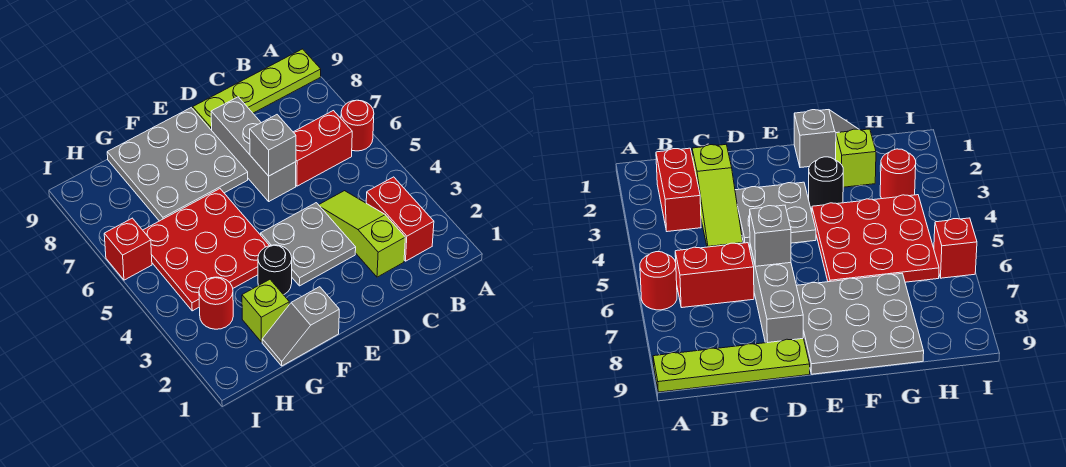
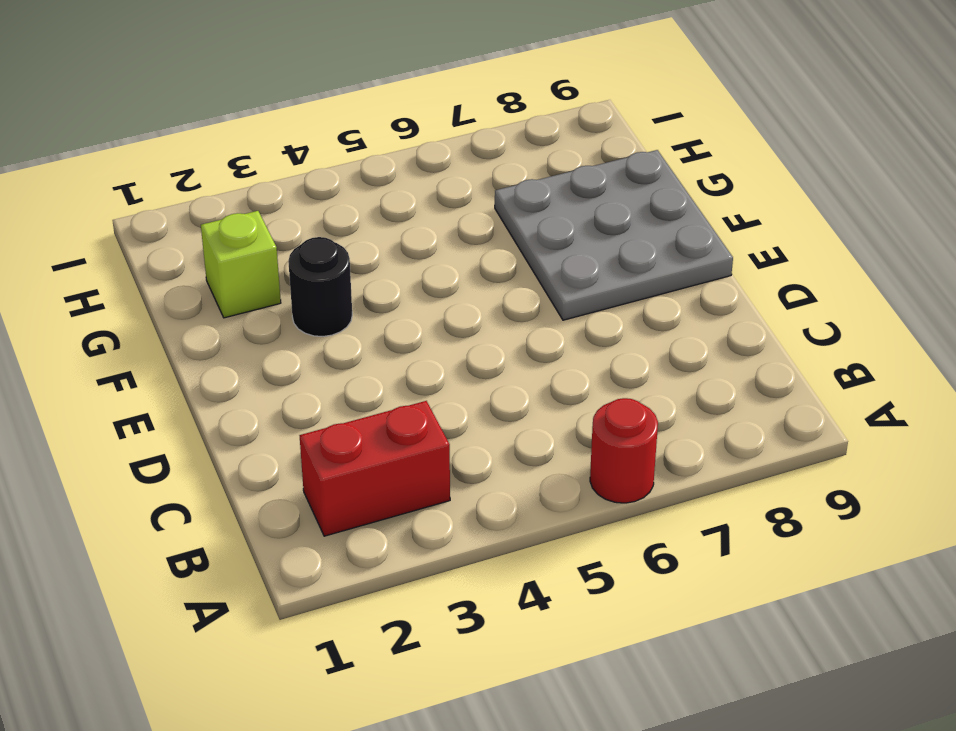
none -> lime 1x4 plate [193,49,321,130]
none -> red 1x2 brick [293,111,352,186]
none -> lime 1x3 slope [319,191,405,277]

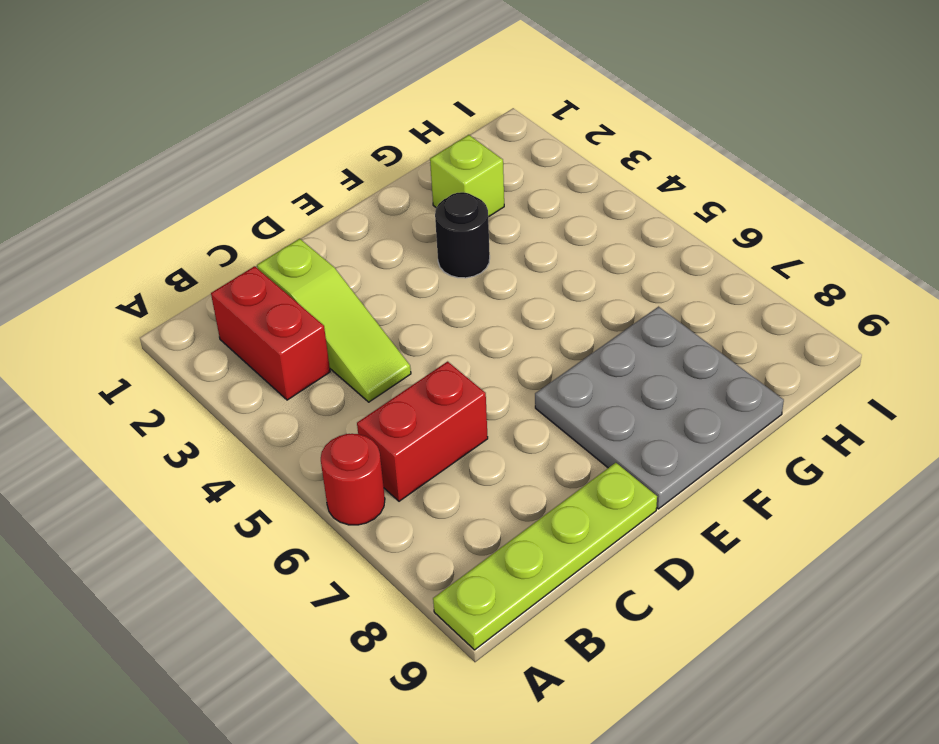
none -> grey 2x2 plate [261,203,356,286]
none -> grey 1x3 brick [211,97,296,201]
none -> grey 1x2 slope [262,287,339,366]

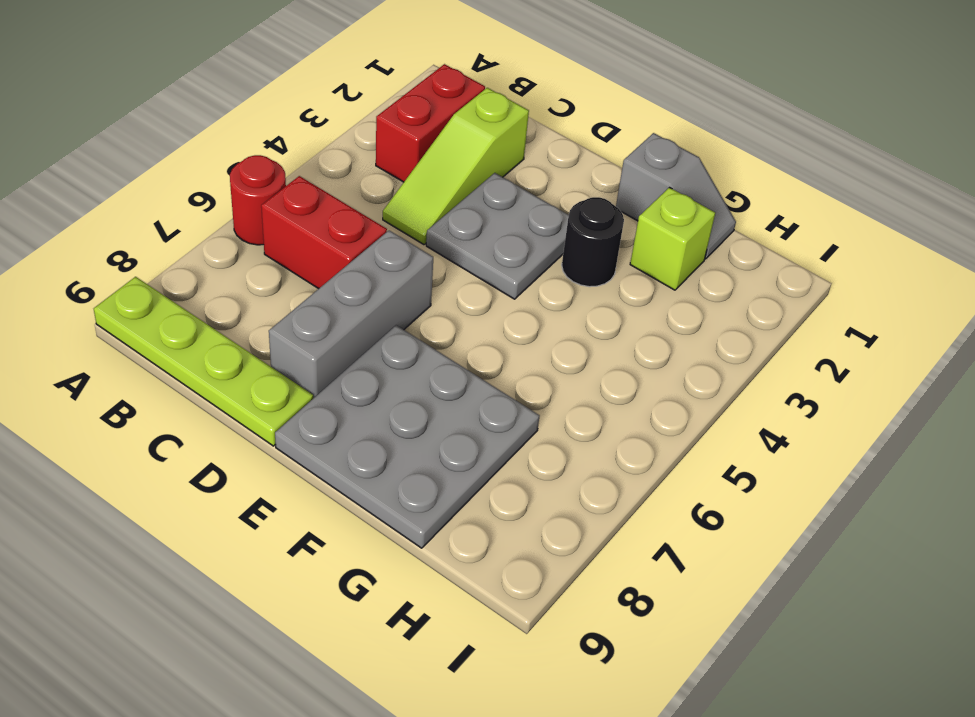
none -> red 3x3 plate [143,189,269,311]
none -> red 1x1 round brick [199,277,233,329]
none -> red 1x1 brick [104,218,152,280]

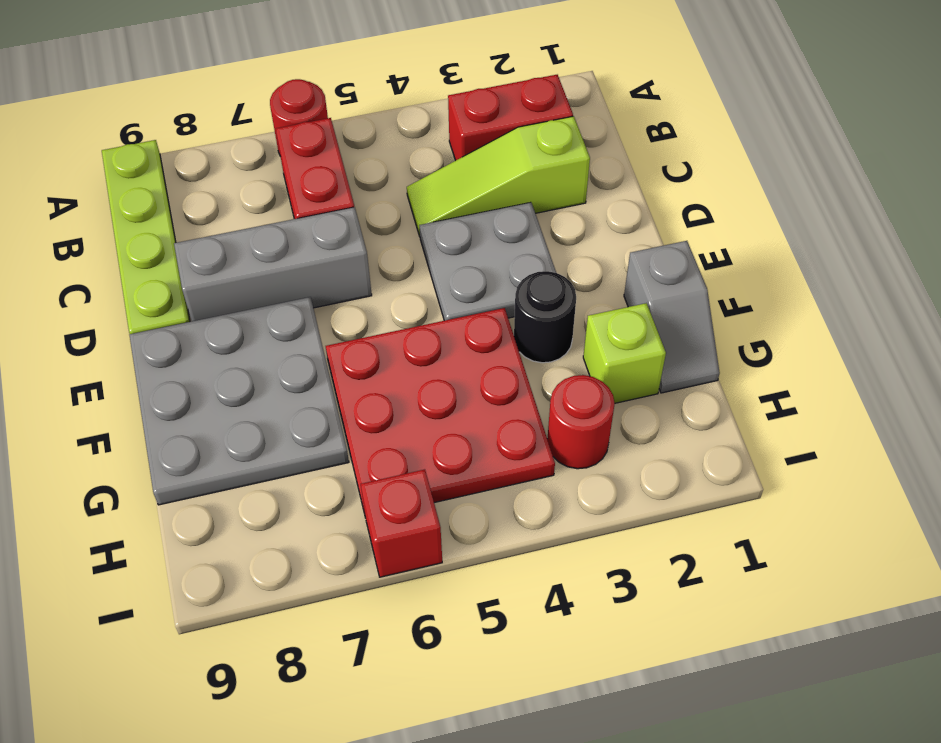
none -> grey 1x1 brick [250,115,296,176]

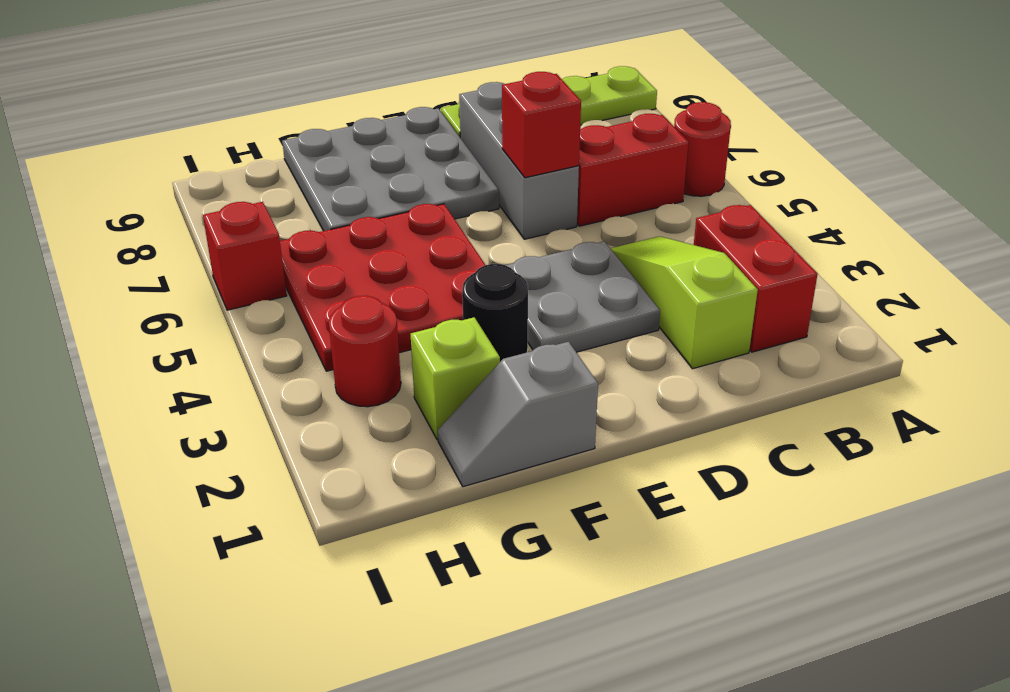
red 1x1 brick [502,72,581,178] -> grey 1x1 brick [250,115,296,176]

